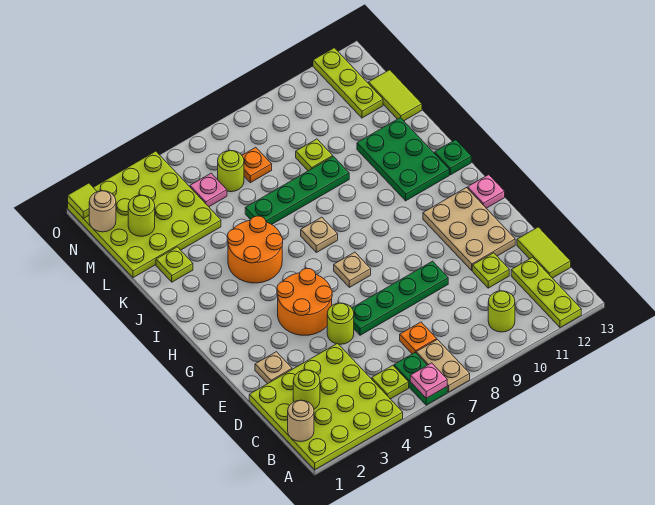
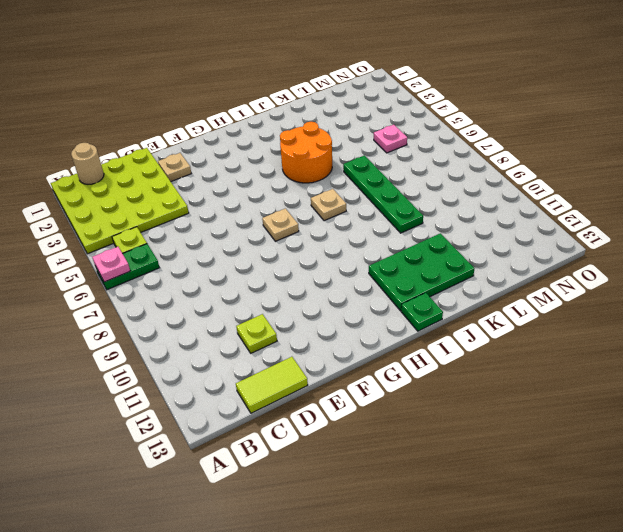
none -> tan 1x2 plate [416,340,470,392]
none -> lime 1x3 plate [511,257,581,328]
none -> lime 1x1 round brick [488,291,515,332]
none -> orange 1x1 plate [400,322,437,354]

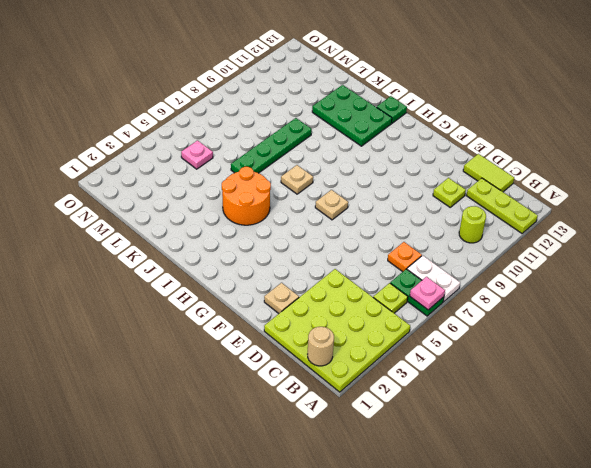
white 1x2 plate [407,255,460,302] -> tan 1x2 plate [416,340,470,392]
none -> lime 1x1 round brick [327,303,354,344]
none -> green 1x4 plate [352,261,448,335]
none -> tan 2x3 plate [423,188,515,270]
none -> orange 2x2 round brick [277,268,332,335]

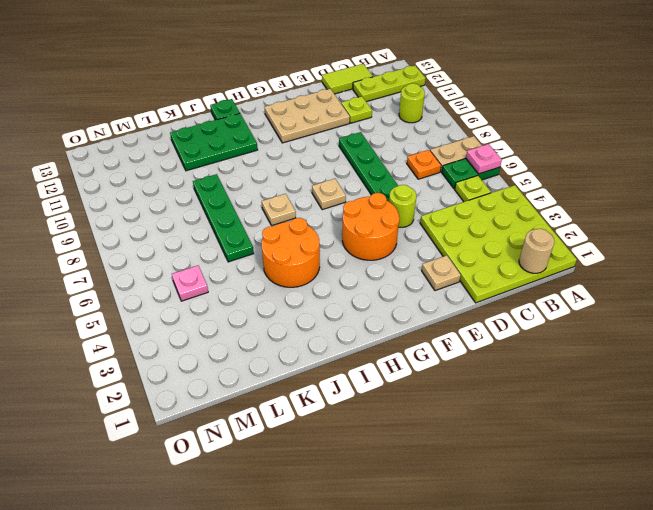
none -> pink 1x1 plate [468,175,505,208]
none -> lime 1x1 plate [156,247,193,282]
none -> lime 4x4 plate [68,151,221,278]
none -> lime 1x1 plate [296,139,333,171]

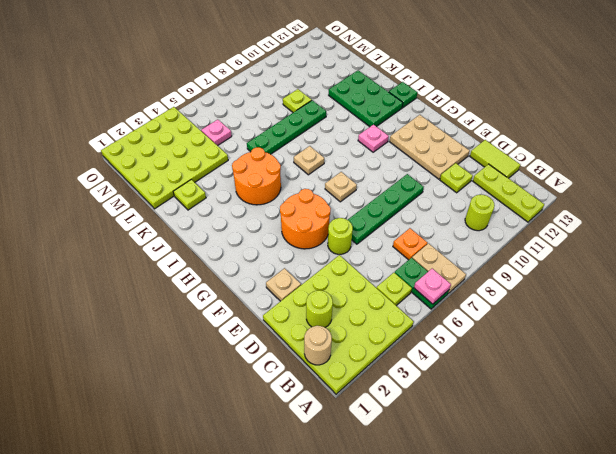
pink 1x1 plate [358,124,389,152] -> pink 1x1 plate moved to [468,175,505,208]
none -> lime 1x2 tile [368,70,422,121]
none -> lime 1x1 round brick [218,151,244,192]
none -> orange 1x1 plate [242,147,272,183]
none -> lime 1x3 plate [313,48,383,118]

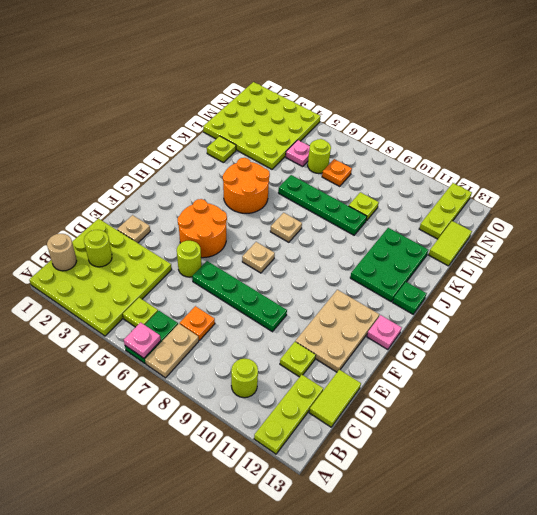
none -> lime 1x1 round brick [128,195,155,236]
none -> tan 1x1 round brick [89,191,116,232]
none -> lime 1x1 tile [68,183,97,218]

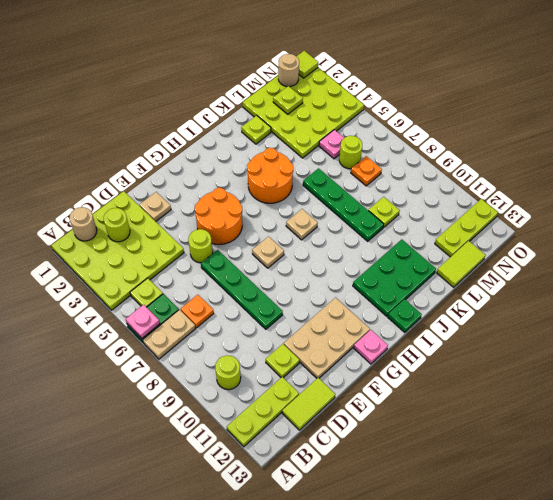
lime 1x1 plate [273,86,303,114] -> lime 1x1 round brick [128,195,155,236]

